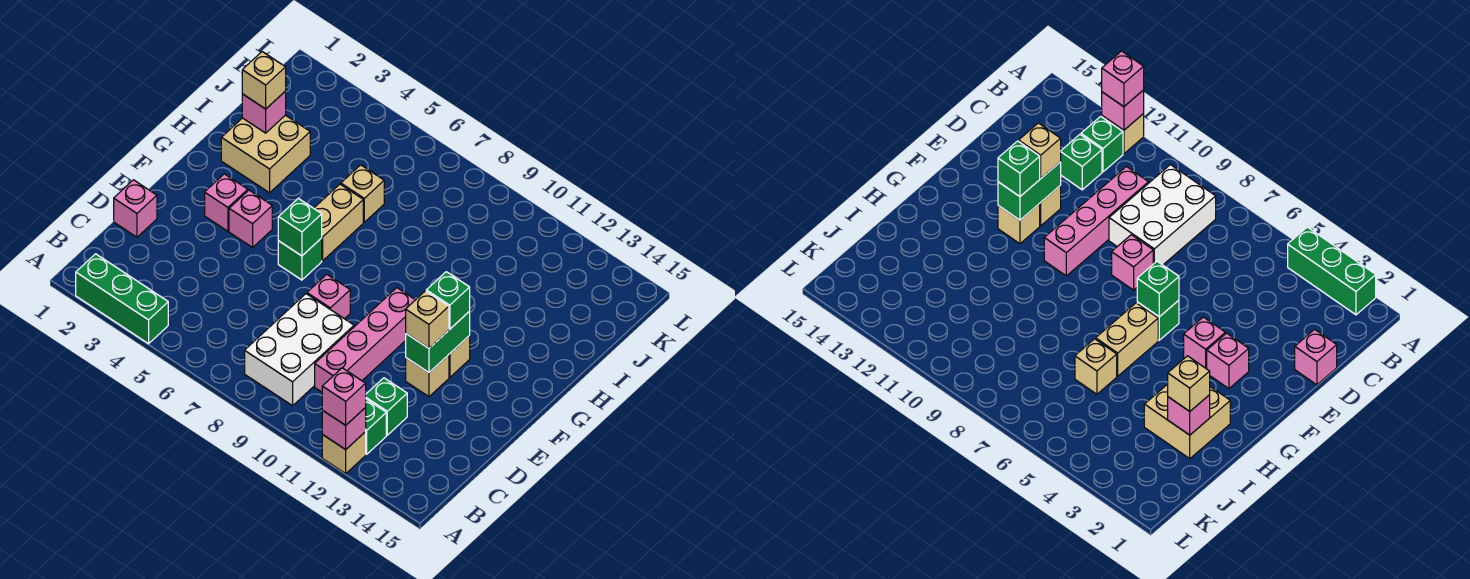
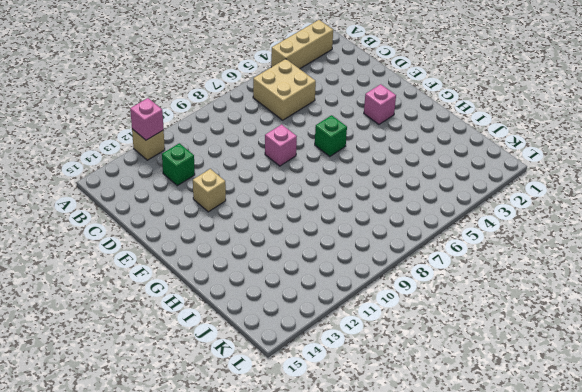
tan 1x3 brick [271,20,333,69] -> green 1x3 brick [76,254,168,344]
tan 2x2 brick [253,59,316,120] -> tan 2x2 brick moved to [221,115,310,193]
none -> white 2x3 brick [245,294,354,406]
none -> green 1x1 brick [365,399,386,454]
none -> pink 1x4 brick [315,288,415,392]

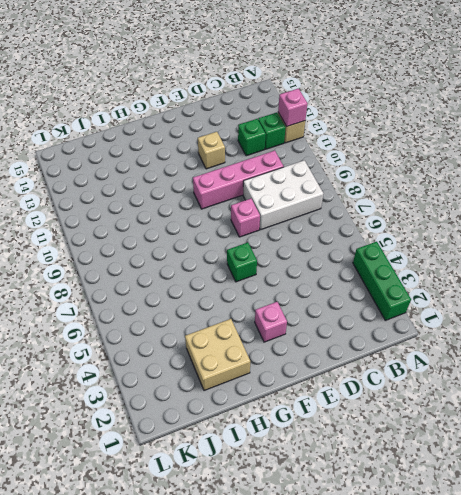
none -> pink 1x1 brick [114,180,157,237]
none -> pink 1x1 brick [229,190,272,247]
none -> tan 1x1 brick [449,336,470,377]

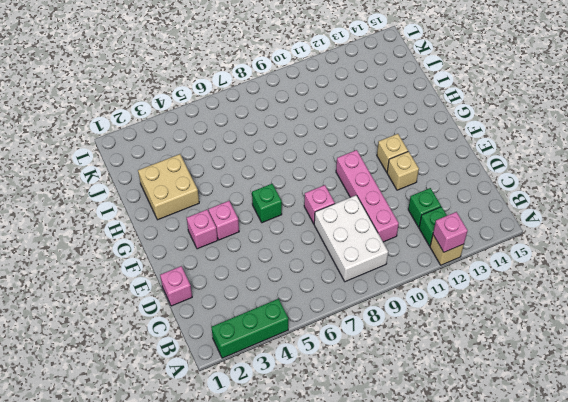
none -> tan 1x2 brick [314,184,363,261]
none -> tan 1x1 brick [341,165,384,222]
none -> green 1x2 brick [406,311,470,372]

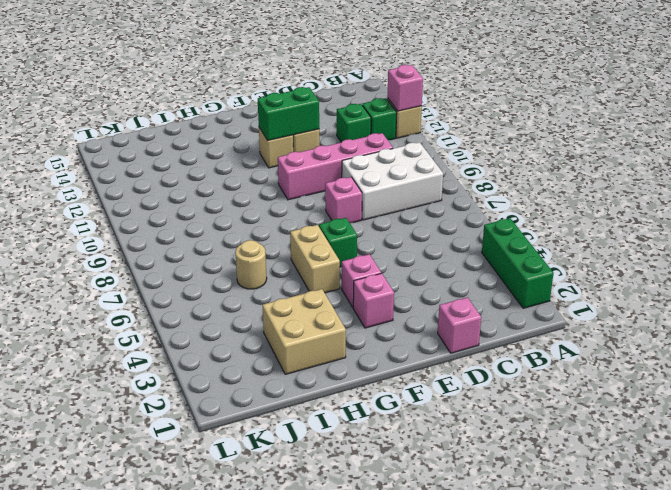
tan 1x2 brick [290,225,340,293] -> tan 1x2 brick turned to [314,184,363,261]
tan 1x1 round brick [235,240,267,289] -> tan 1x1 brick [341,165,384,222]
none -> green 1x1 brick [278,198,322,256]
none -> pink 1x1 brick [242,91,286,133]
none -> pink 1x1 brick [322,368,366,425]

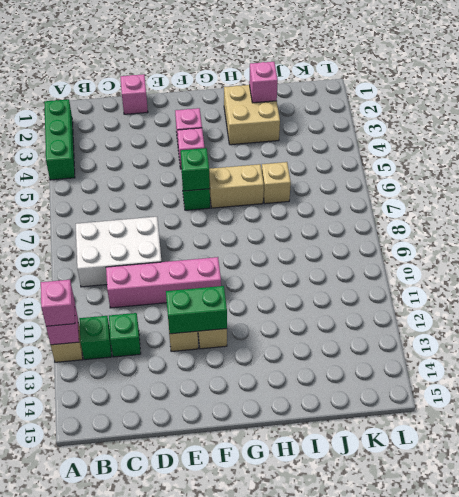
none -> pink 1x1 brick [307,274,350,319]
none -> tan 1x1 brick [406,291,449,348]
none -> green 1x1 brick [426,272,470,329]

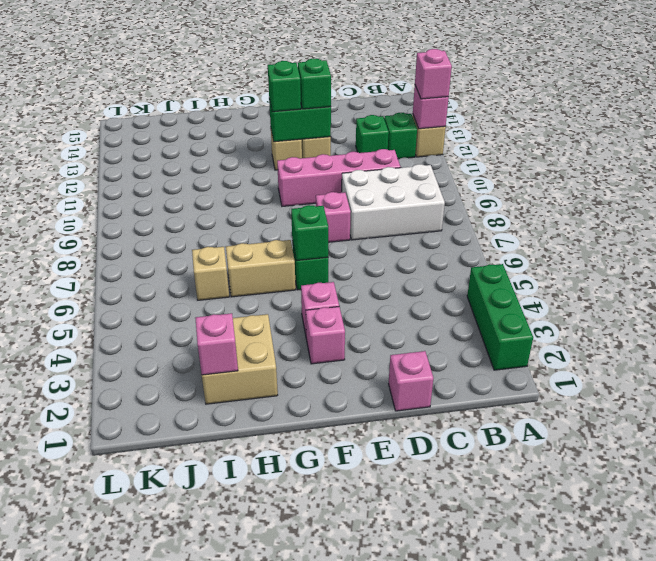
green 1x1 brick [298,58,331,109] -> tan 1x1 brick [406,291,449,348]
none -> tan 1x1 brick [242,52,286,109]

